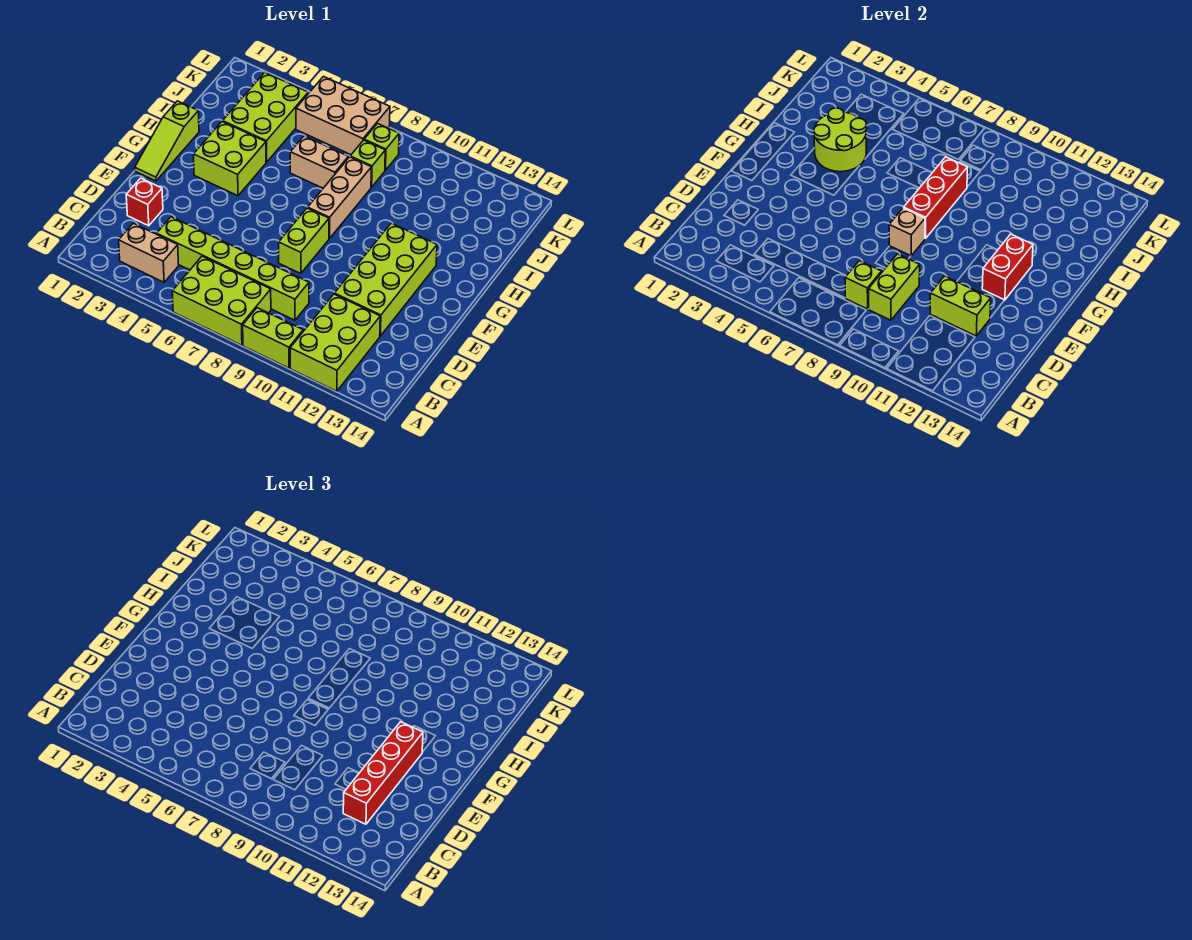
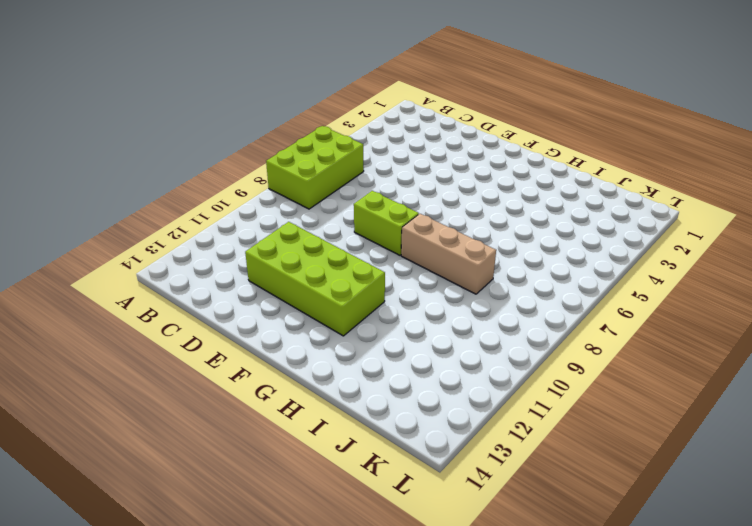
none -> lime 1x2 brick [243,308,303,368]
none -> lime 2x3 brick [290,294,380,391]
none -> tan 1x2 brick [119,223,179,282]

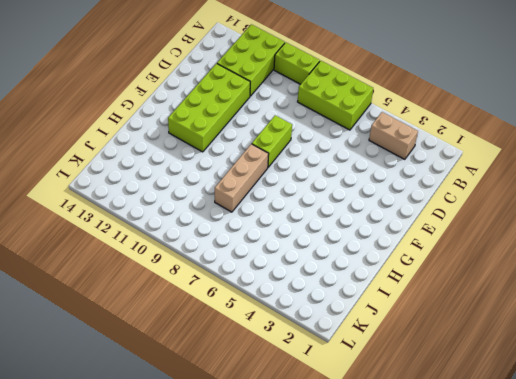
none -> lime 1x6 brick [157,217,309,320]
none -> red 1x1 brick [126,178,163,226]
none -> lime 1x3 slope [135,101,199,181]

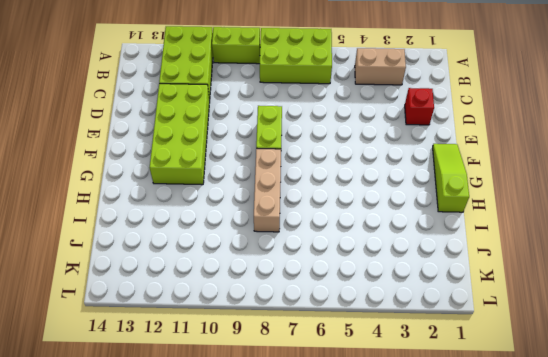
none -> lime 1x6 brick [157,217,309,320]
none -> lime 2x2 brick [194,122,266,196]
none -> lime 2x3 brick [223,73,308,162]

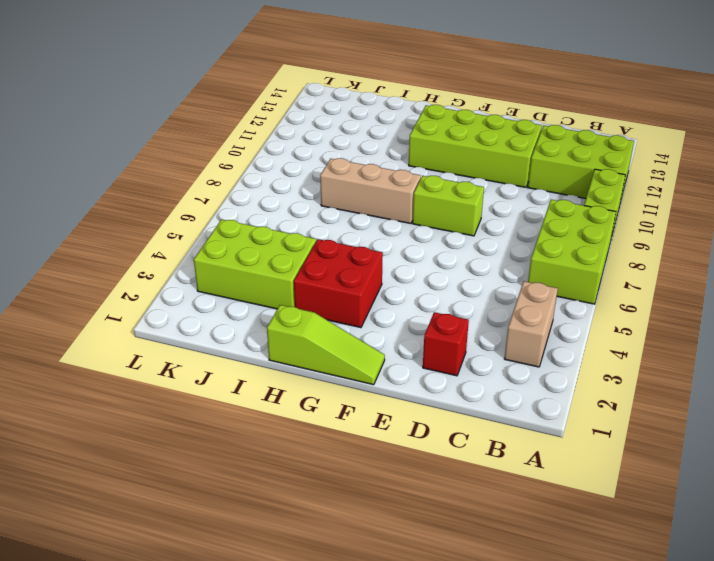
red 2x2 brick [294,239,383,328] -> lime 2x2 brick [194,122,266,196]
none -> lime 1x6 brick [157,217,309,320]
none -> tan 1x2 brick [290,136,348,188]
none -> lime 1x1 brick [350,140,385,187]

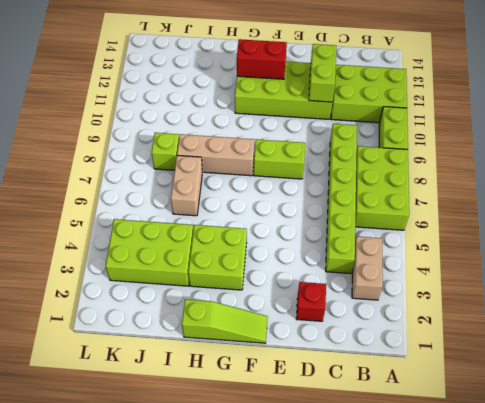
none -> tan 2x3 brick [296,77,390,155]
none -> lime 1x1 brick [364,124,399,170]
none -> lime 1x1 brick [845,261,882,309]

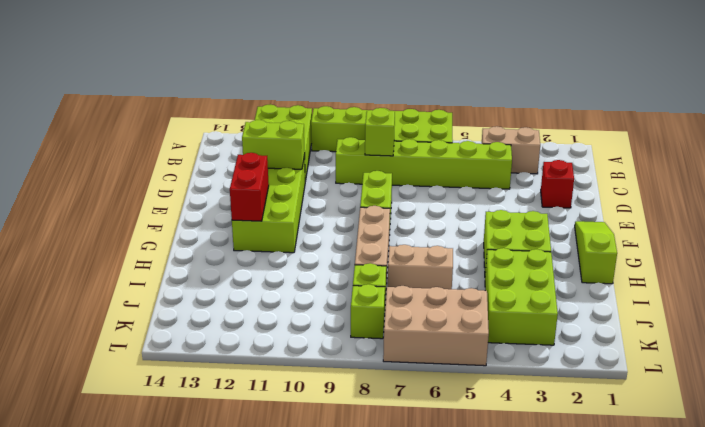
none -> lime 1x2 brick [869,254,920,320]
none -> tan 1x1 brick [889,208,925,256]
none -> red 1x3 brick [904,157,967,239]

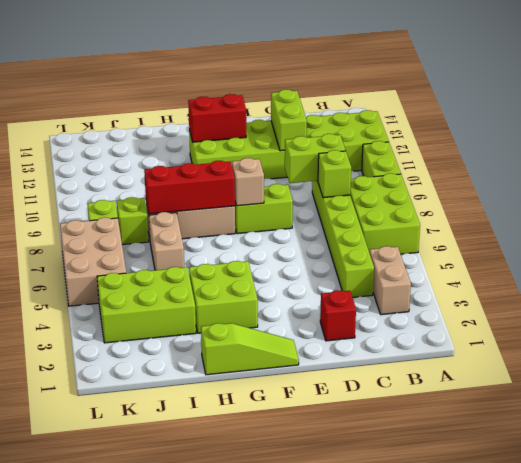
none -> lime 2x2 round brick [814,108,867,172]
none -> red 1x4 brick [343,722,423,824]

